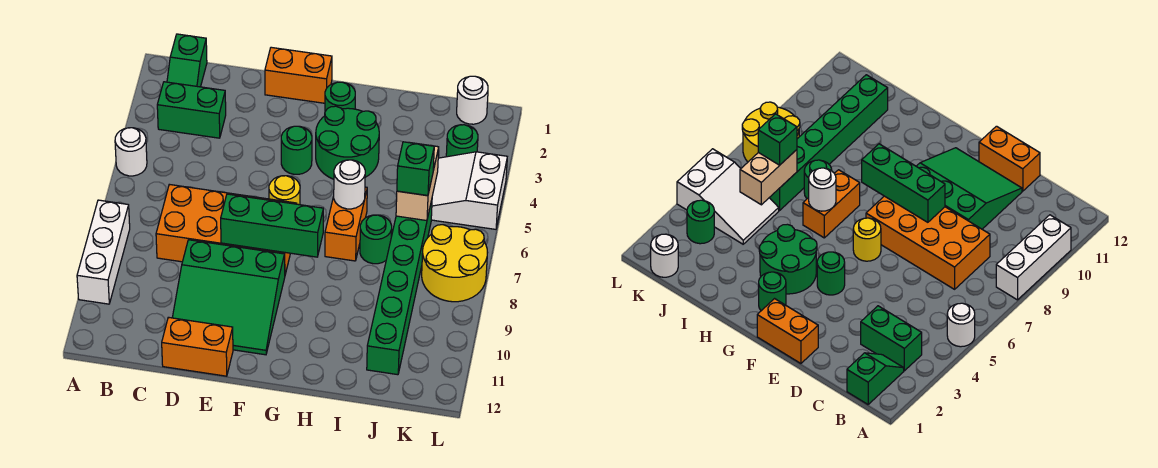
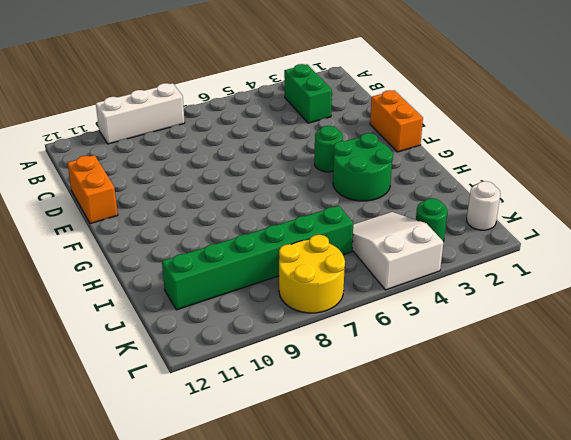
none -> white 1x1 round brick [115,128,147,176]
none -> green 1x2 slope [167,34,207,87]
none -> orange 2x4 brick [156,184,297,274]

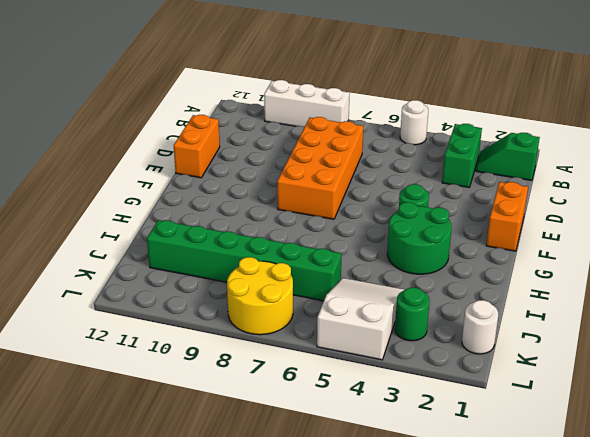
none -> green 3x3 slope [172,240,285,355]
none -> yellow 1x1 round brick [269,176,300,205]
none -> green 1x1 round brick [325,82,355,111]

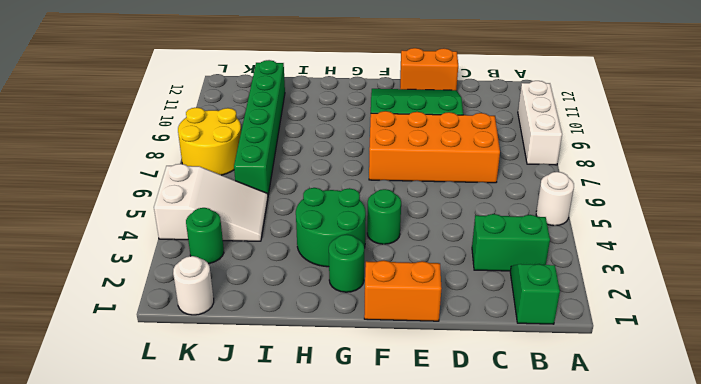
none -> yellow 1x1 round brick [269,176,300,205]
none -> orange 1x2 brick [325,187,367,261]
none -> green 1x1 round brick [360,215,392,264]

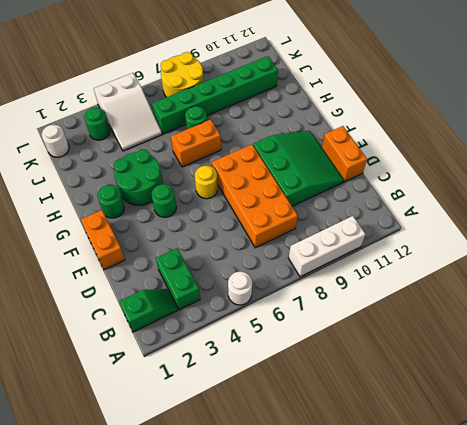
none -> green 1x3 brick [221,194,323,257]
none -> white 1x1 round brick [334,160,365,209]
none -> tan 1x2 brick [396,142,439,221]

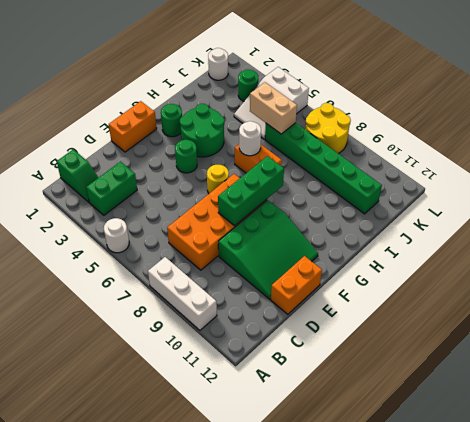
none -> green 1x1 round brick [360,215,392,264]
none -> green 1x1 brick [397,142,434,196]

